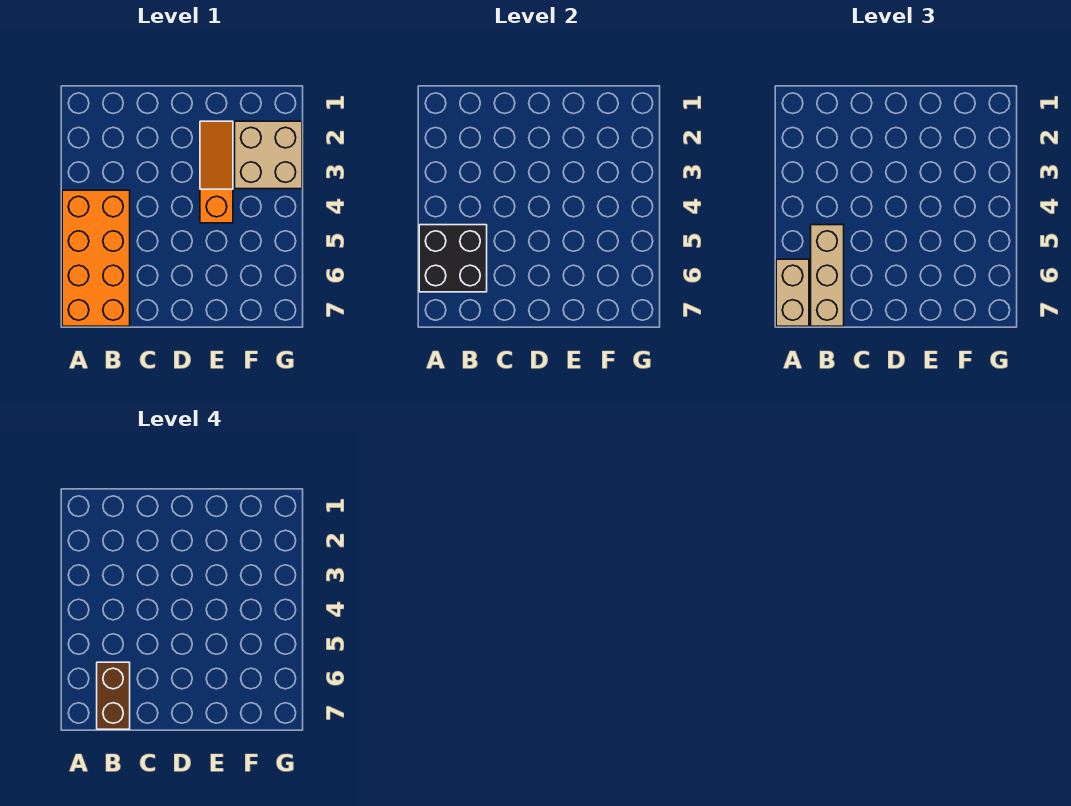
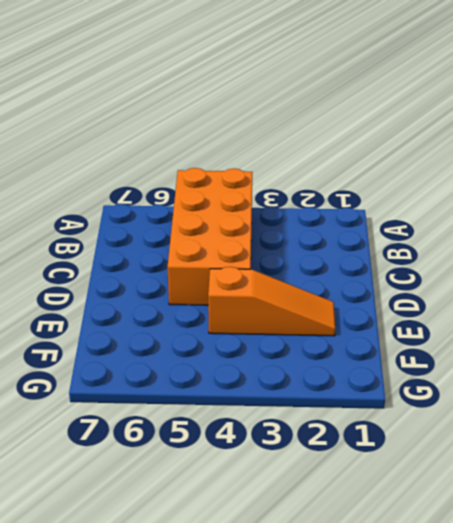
orange 2x4 brick [167,168,252,305] -> orange 2x4 brick turned to [62,190,130,326]
none -> tan 2x2 brick [235,121,302,189]
none -> black 2x2 brick [419,225,487,292]

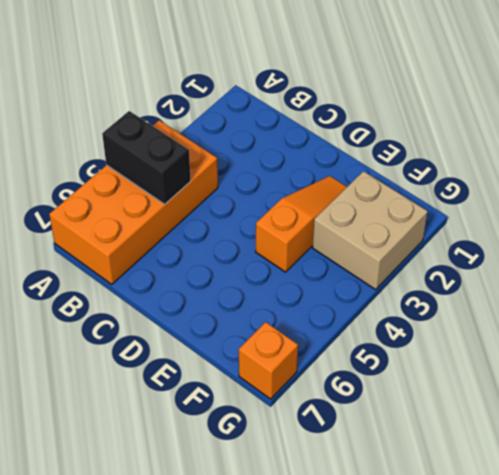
black 1x2 brick [102,111,191,204] -> black 2x2 brick [419,225,487,292]
orange 1x1 brick [239,322,298,399] -> none
none -> tan 1x2 brick [776,259,809,326]
none -> tan 1x3 brick [811,225,844,326]

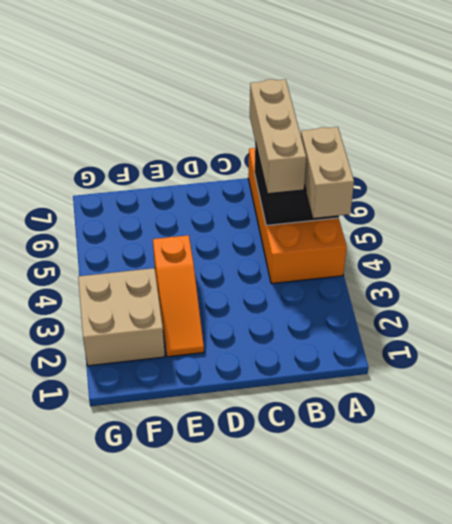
tan 1x2 brick [301,127,354,218] -> tan 1x2 brick moved to [776,259,809,326]
none -> brown 1x2 brick [97,662,130,729]

